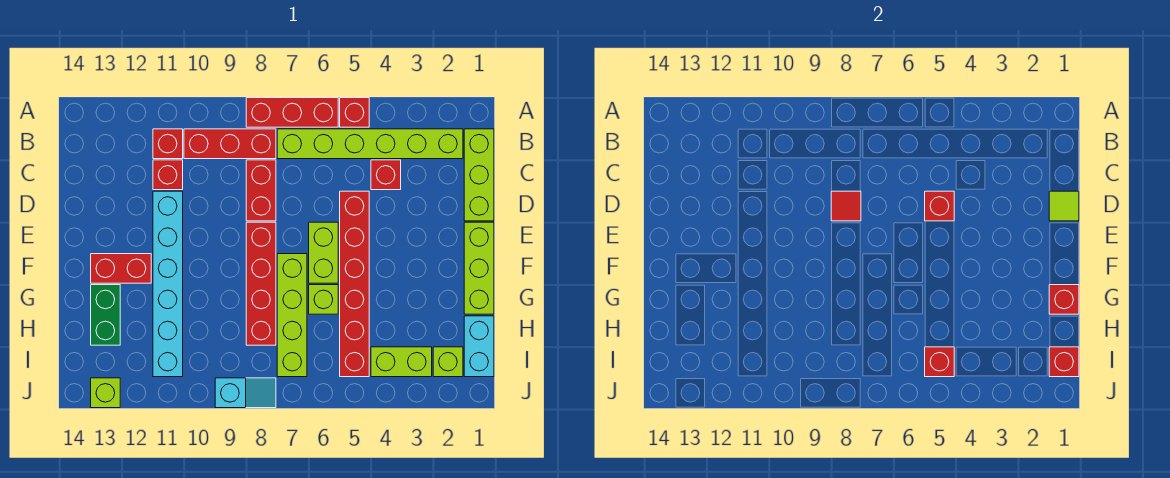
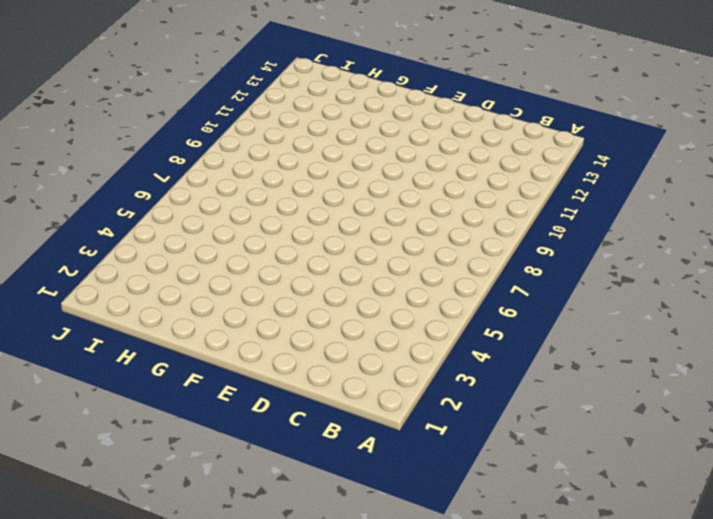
none -> red 1x1 brick [340,98,369,127]
none -> red 1x3 brick [246,98,338,127]
none -> lime 1x3 brick [464,129,494,221]

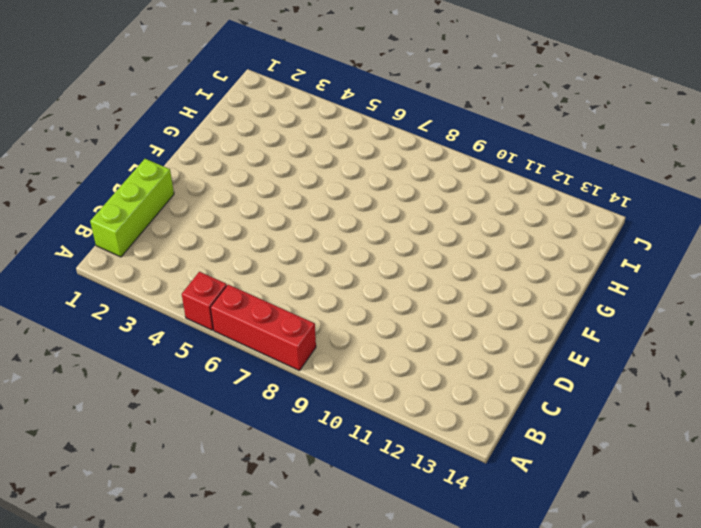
none -> lime 1x6 brick [277,129,463,159]
none -> red 1x3 brick [184,129,276,159]
none -> red 1x1 brick [153,129,183,159]

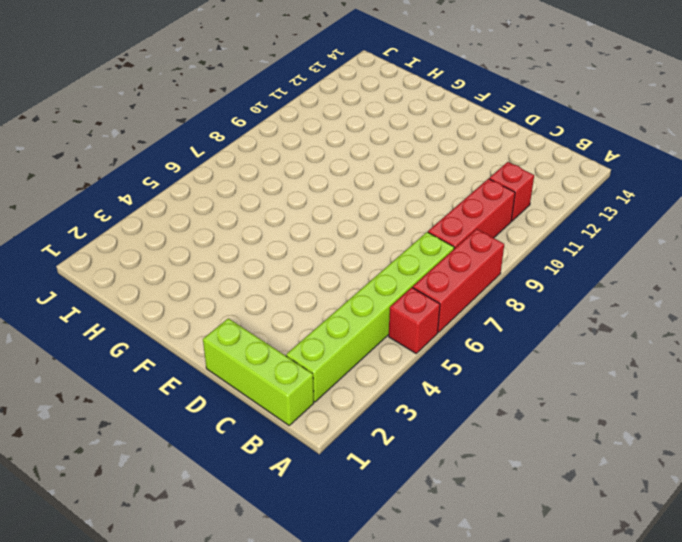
none -> red 1x1 brick [371,160,401,190]
none -> red 1x2 brick [246,160,276,221]
none -> red 1x1 brick [153,160,183,190]

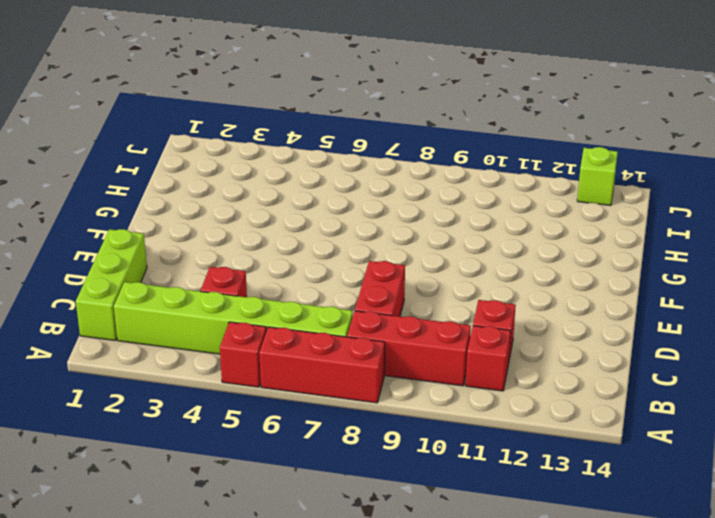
none -> red 1x6 brick [340,191,369,377]
none -> cyan 1x6 brick [153,191,183,377]
none -> lime 1x3 brick [464,222,494,314]

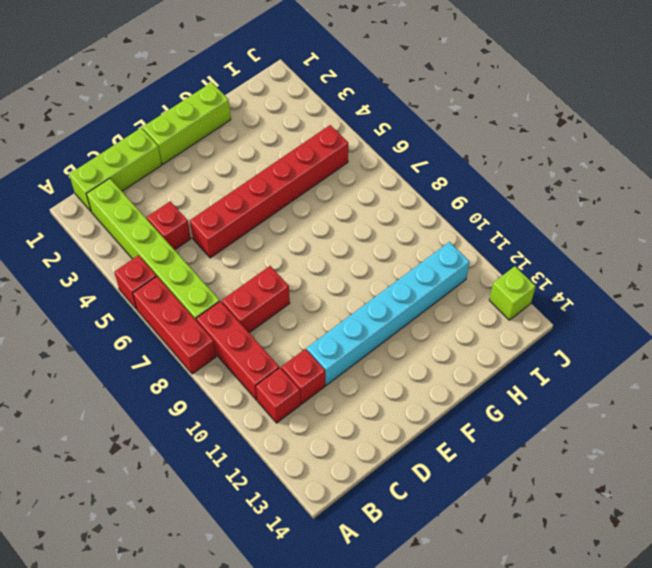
none -> lime 1x2 brick [309,222,338,283]
none -> red 1x4 brick [246,222,276,345]
none -> lime 1x4 brick [277,254,307,377]

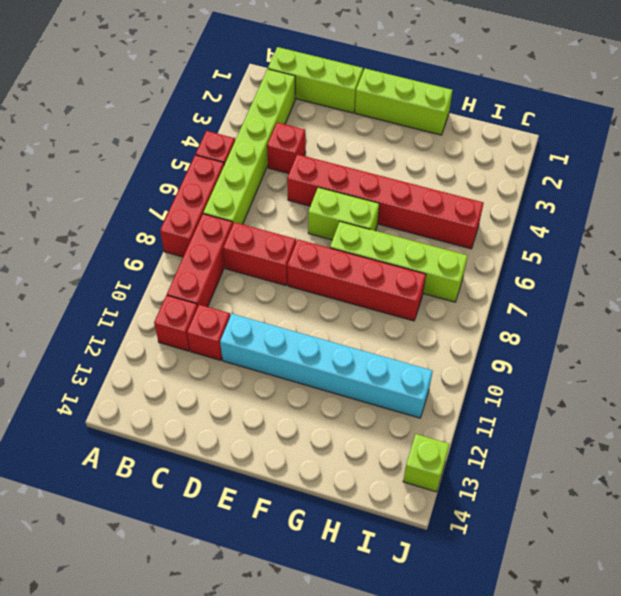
none -> red 1x2 brick [91,254,151,283]
none -> lime 1x1 brick [309,285,338,314]
none -> green 1x2 brick [91,285,120,345]

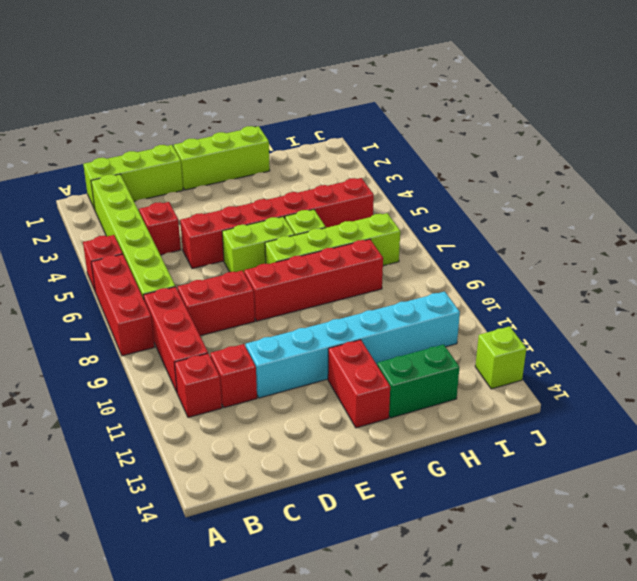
none -> cyan 1x2 brick [464,316,494,377]
none -> lime 1x1 brick [433,347,463,377]
none -> lime 1x2 brick [371,347,432,377]

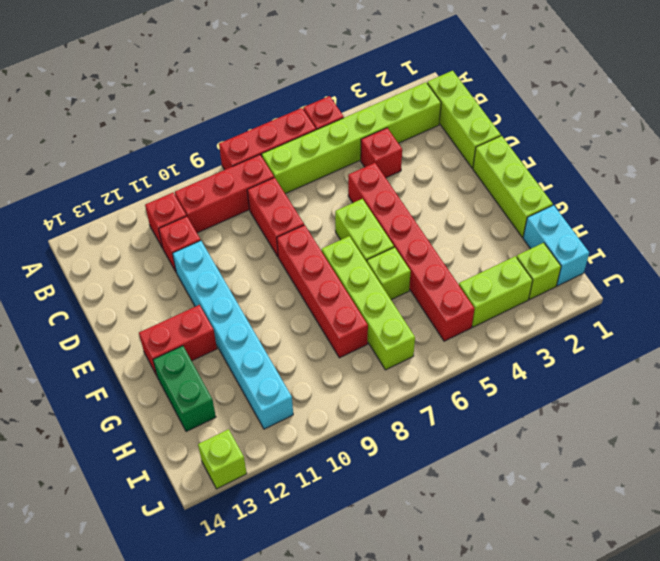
none -> cyan 1x2 slope [215,378,276,408]
none -> lime 1x1 tile [1049,191,1079,221]
none -> red 1x1 brick [925,191,954,221]

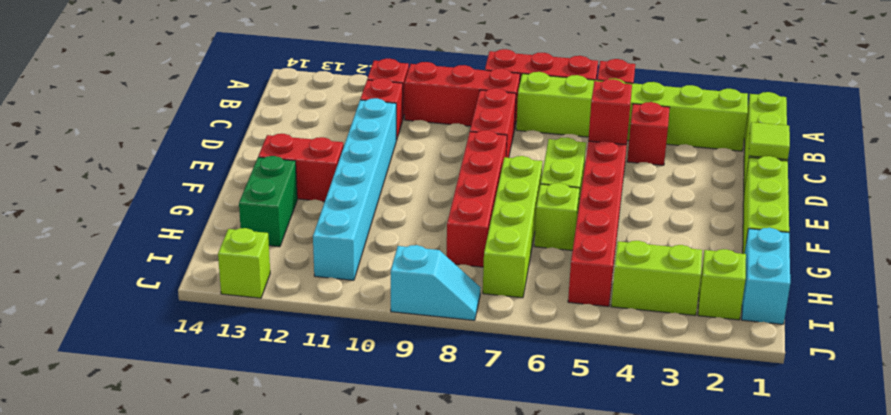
none -> red 1x1 tile [831,191,861,221]
none -> red 1x1 brick [1049,285,1079,314]
none -> red 1x1 brick [1049,347,1079,377]

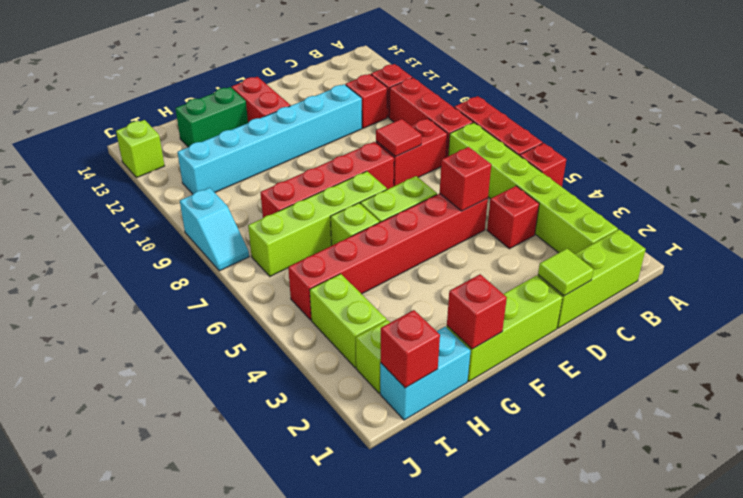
none -> red 1x1 brick [925,347,954,377]

